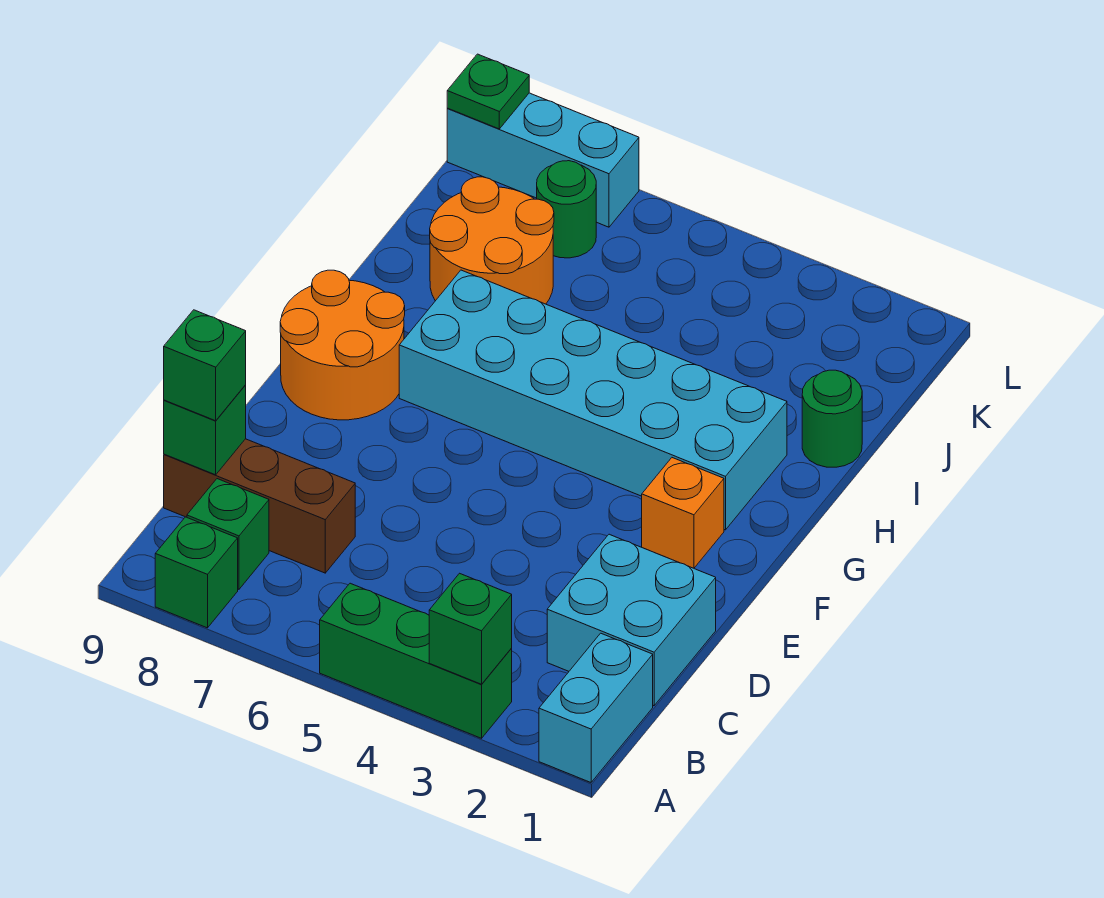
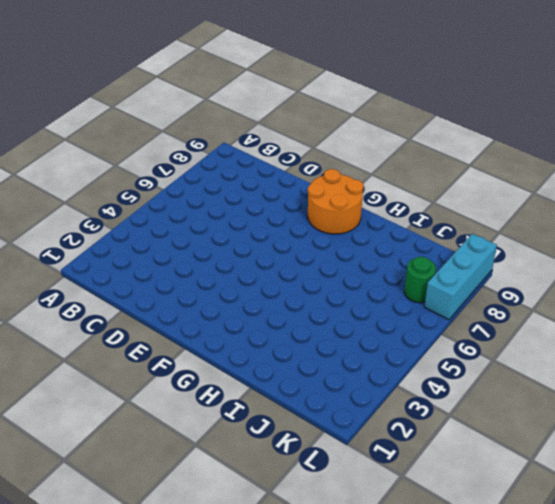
none -> cyan 1x2 brick [539,633,653,782]
none -> green 1x3 brick [320,583,512,738]
none -> green 1x1 brick [155,517,238,628]

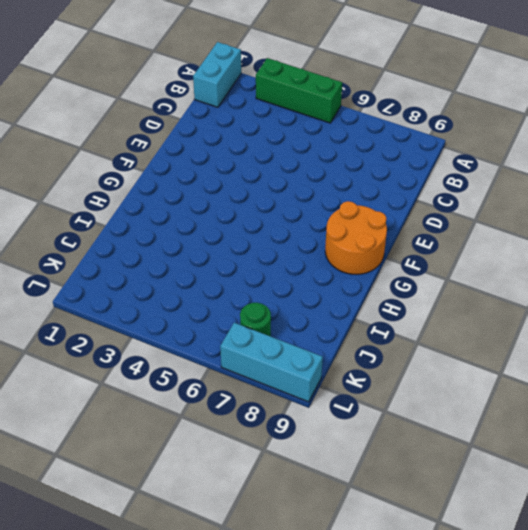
none -> green 1x1 brick [155,517,238,628]
none -> green 1x1 brick [187,479,269,589]
none -> cyan 2x2 brick [547,534,716,706]

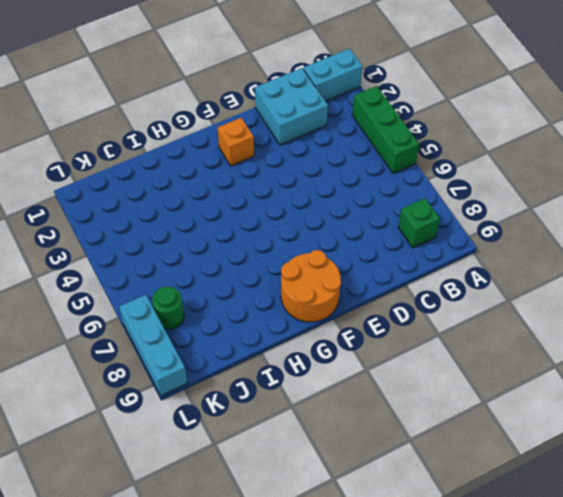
none -> green 1x1 brick [155,517,238,628]
none -> brown 1x3 brick [164,439,355,573]
none -> cyan 2x6 brick [399,270,787,530]

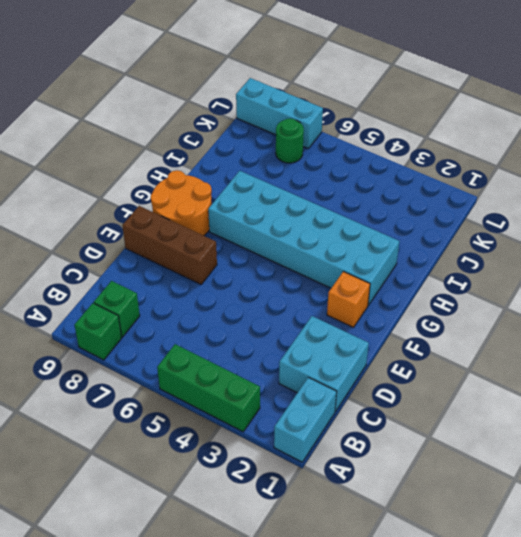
brown 1x3 brick [122,206,217,284] -> brown 1x3 brick moved to [164,439,355,573]
none -> green 1x1 round brick [802,370,862,467]
none -> orange 2x2 round brick [430,177,554,304]
none -> green 1x1 brick [429,573,512,684]

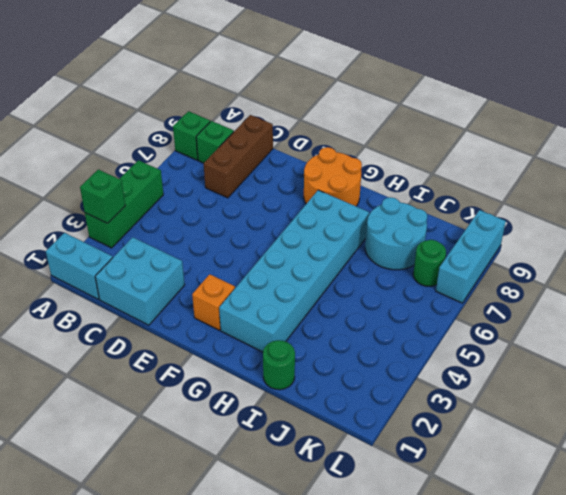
cyan 2x2 round brick [365,197,427,270] -> orange 2x2 round brick [430,177,554,304]
none -> green 1x1 brick [164,385,246,475]
none -> green 1x1 plate [447,54,529,129]
none -> green 1x1 brick [164,310,246,421]

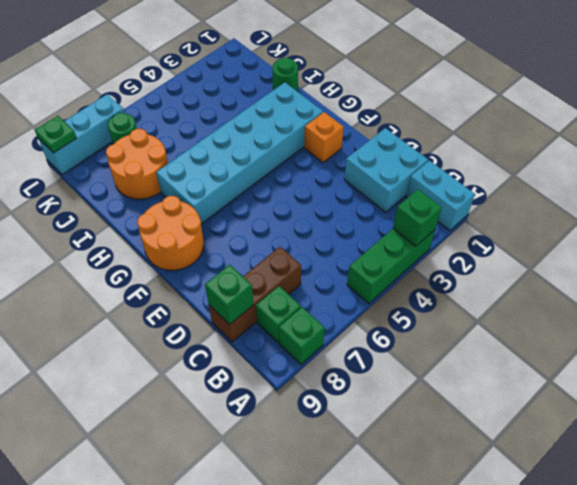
none -> green 1x1 brick [164,310,246,421]

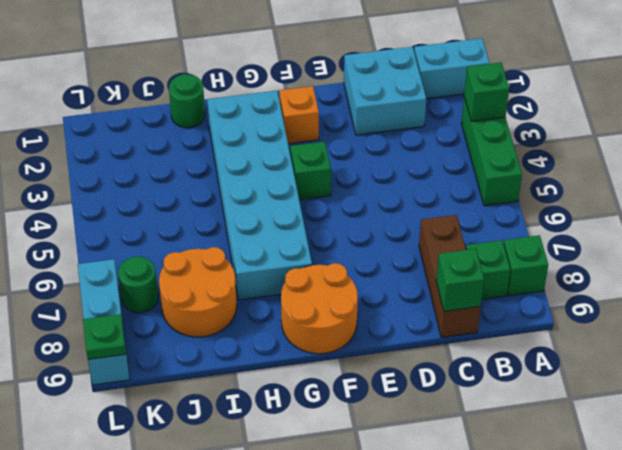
green 1x1 brick [290,142,331,200] -> green 1x1 brick moved to [164,310,246,421]

